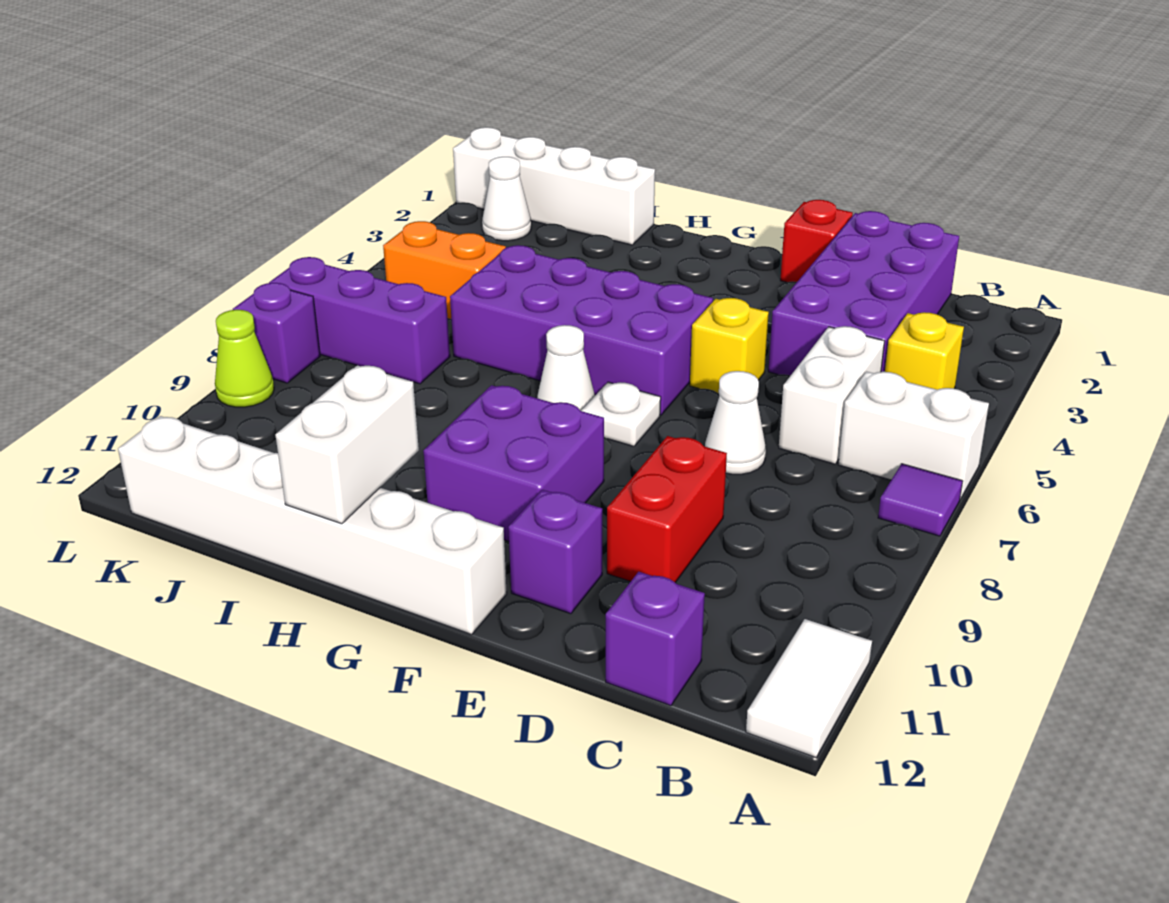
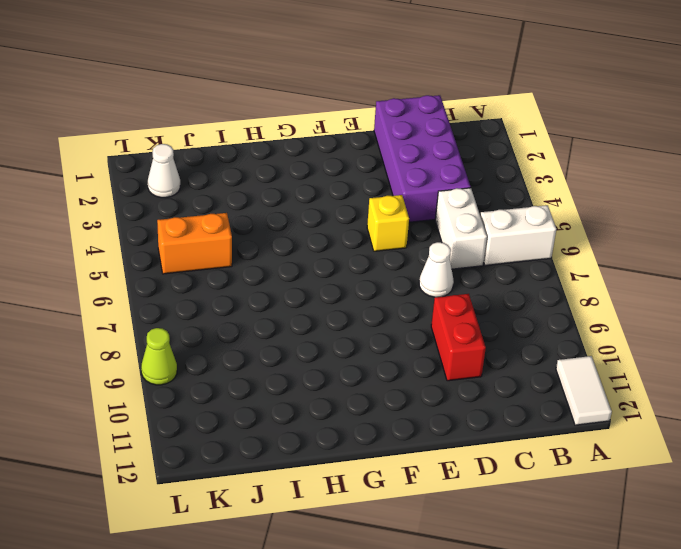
none -> purple 1x1 tile [878,464,963,536]
none -> yellow 1x1 brick [885,312,964,390]
none -> purple 1x1 brick [606,572,705,706]

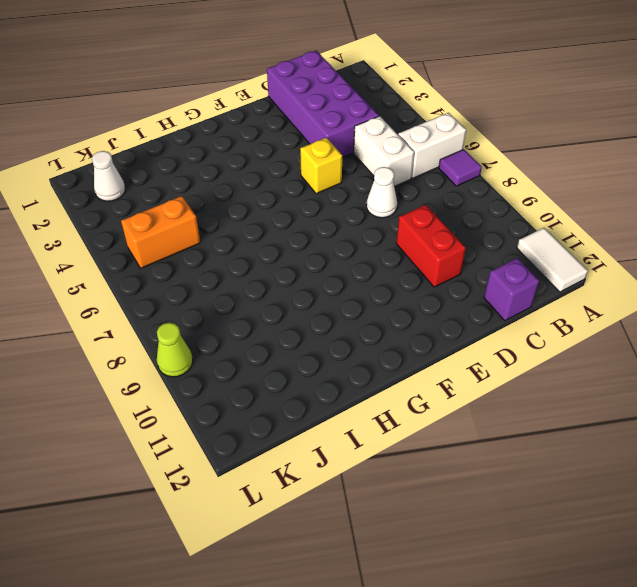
none -> yellow 1x1 brick [885,312,964,390]
none -> red 1x1 brick [780,200,853,282]
none -> purple 1x1 brick [508,490,602,614]

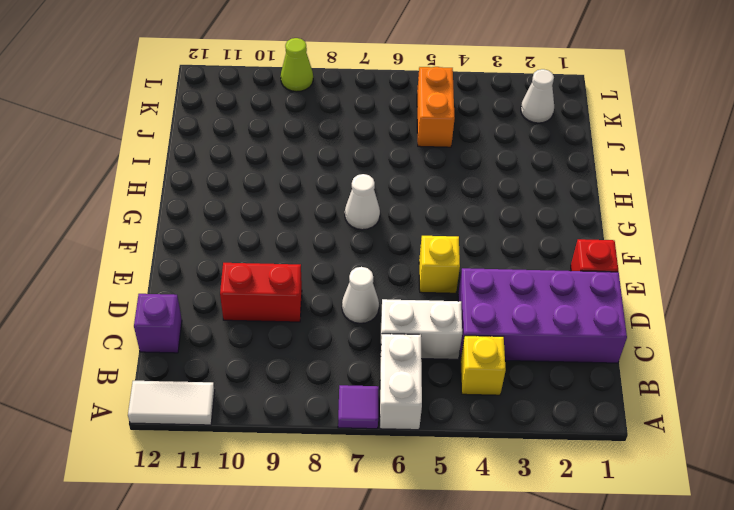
none -> purple 1x1 brick [508,490,602,614]
none -> purple 2x4 brick [450,245,713,415]
none -> white 1x1 plate [581,382,661,446]

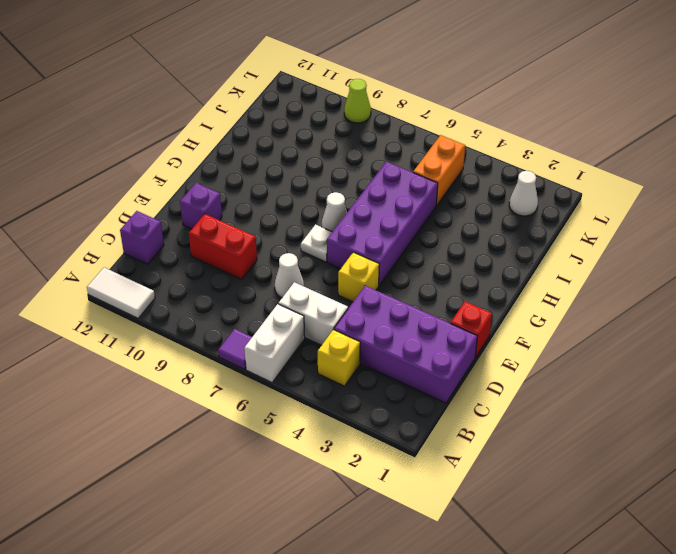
none -> purple 2x2 brick [423,385,604,541]
none -> white 1x6 brick [118,416,507,634]
none -> white 1x4 brick [453,127,655,245]

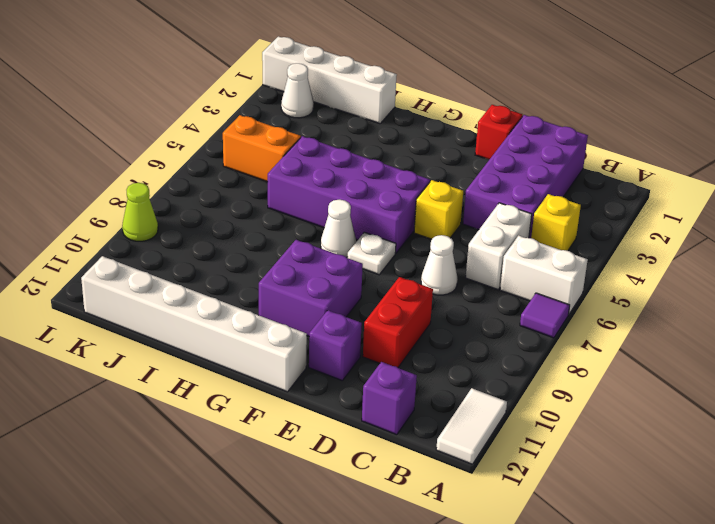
none -> purple 1x3 brick [269,257,450,384]
none -> purple 1x1 brick [233,283,320,383]
none -> white 1x2 brick [275,365,419,524]

